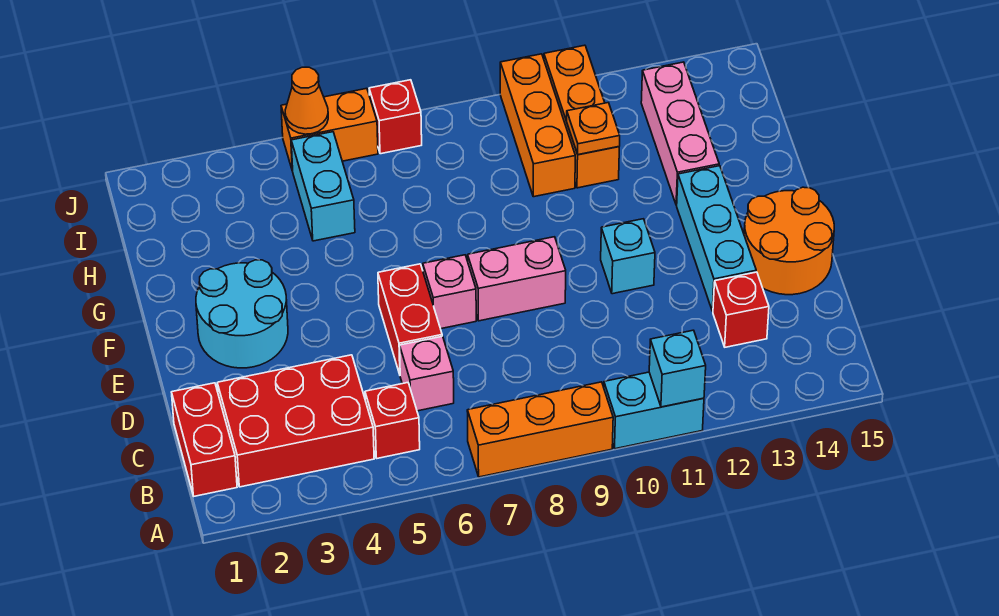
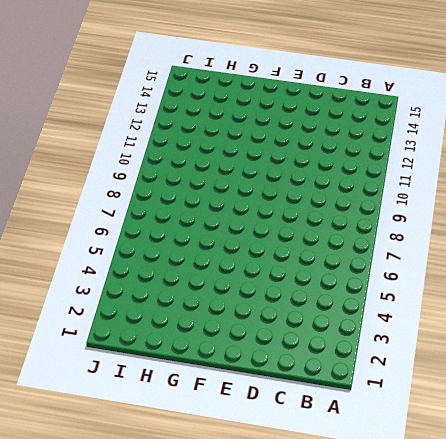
none -> orange 1x3 brick [467,382,613,477]
none -> cyan 1x2 brick [604,372,704,449]
none -> red 1x2 brick [172,383,237,496]

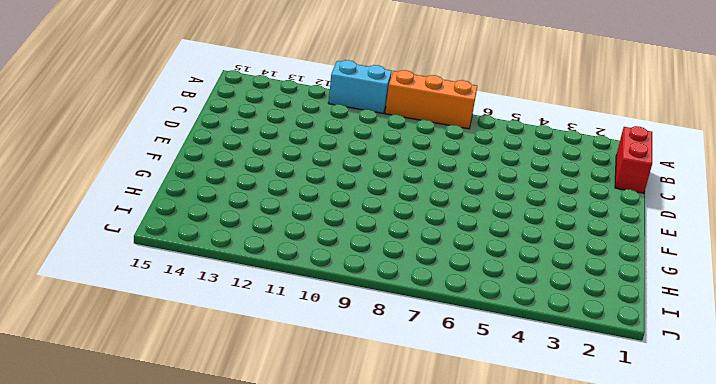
none -> red 2x3 brick [217,355,374,487]
none -> red 1x1 brick [365,383,420,458]
none -> pink 1x1 brick [400,336,454,411]

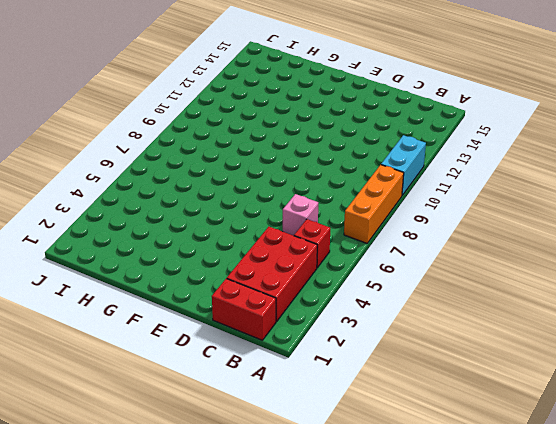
none -> red 1x1 brick [713,272,769,347]
none -> red 1x2 brick [378,264,442,374]
none -> cyan 1x3 brick [677,166,756,311]

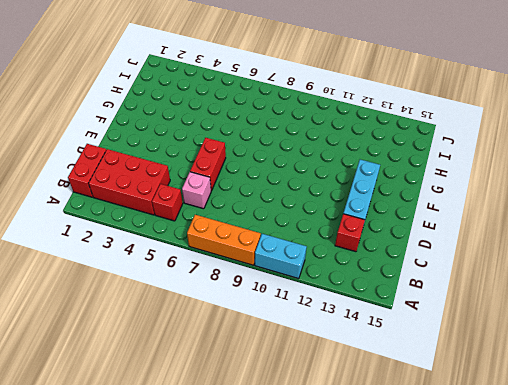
none -> orange 2x2 round brick [744,187,834,295]
none -> cyan 2x2 round brick [196,260,288,368]
none -> pink 1x1 brick [423,255,476,329]

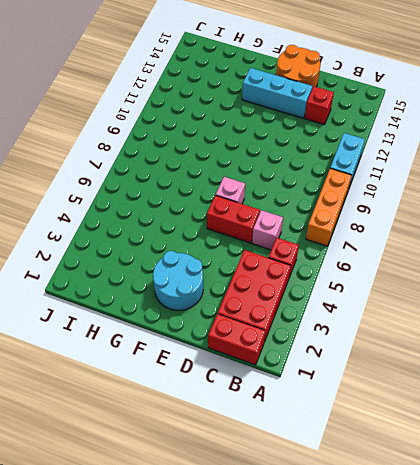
none -> pink 1x2 brick [468,237,566,321]
none -> cyan 1x1 brick [601,219,655,294]
none -> pink 1x3 brick [641,62,719,205]

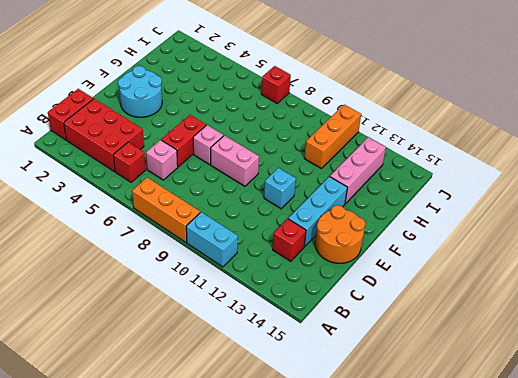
none -> cyan 1x2 brick [291,132,355,241]
none -> orange 1x3 brick [500,54,575,197]
none -> orange 1x2 brick [281,88,378,171]

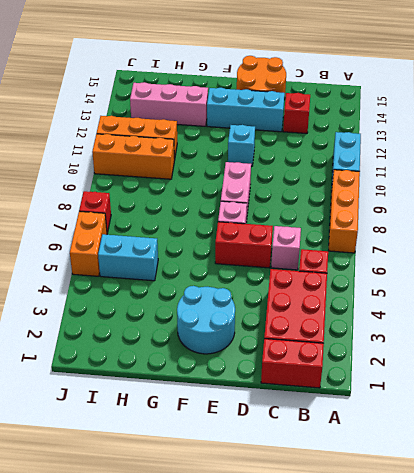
none -> cyan 1x1 brick [649,330,706,407]
none -> orange 1x1 plate [567,103,620,155]
none -> orange 1x1 cone [285,67,328,134]

